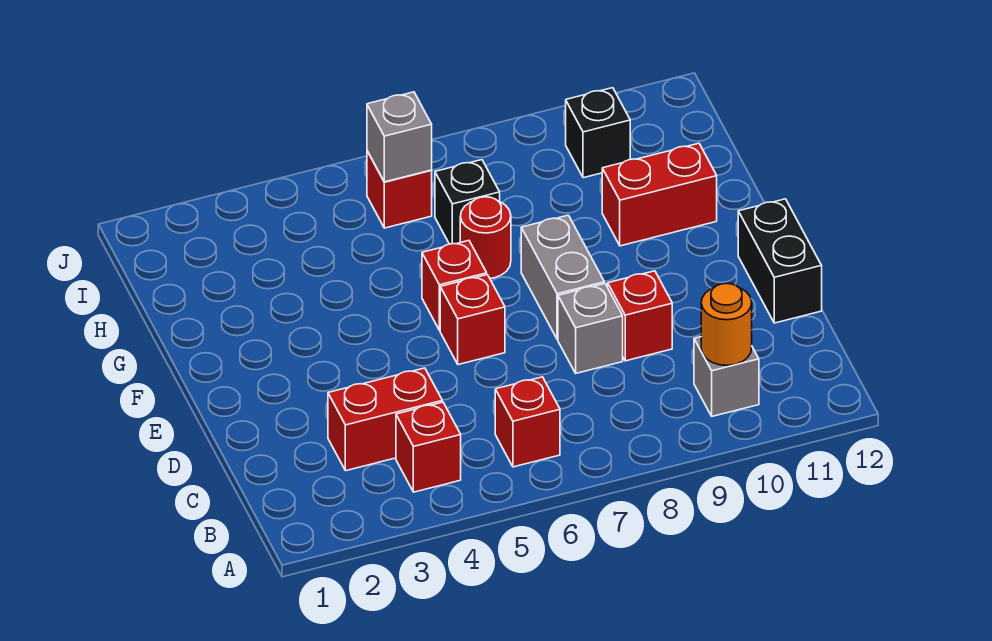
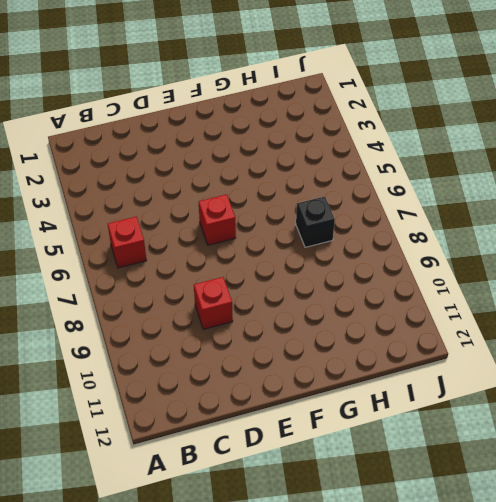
none -> red 1x1 brick [396,402,461,492]
none -> grey 1x1 brick [694,337,759,416]
none -> red 1x2 brick [328,368,442,471]

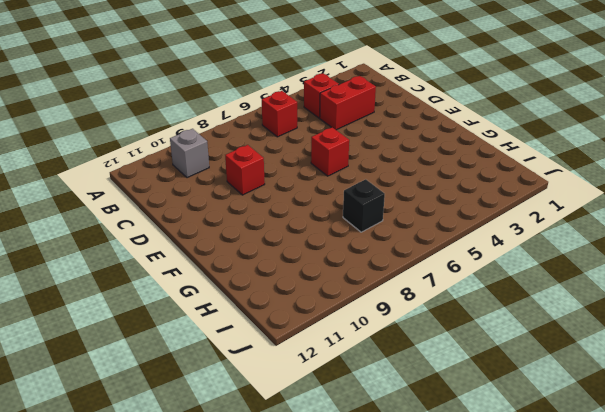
none -> grey 1x1 brick [558,284,623,373]
none -> black 1x2 brick [738,199,822,323]
none -> grey 1x2 brick [521,215,604,339]

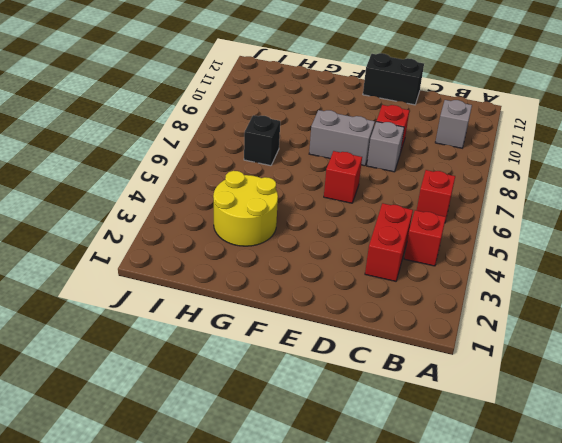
yellow 2x2 round brick [213,171,278,246] -> none
none -> red 1x1 brick [422,241,487,330]
none -> red 1x1 round brick [460,197,511,278]
none -> red 1x2 brick [602,143,717,246]

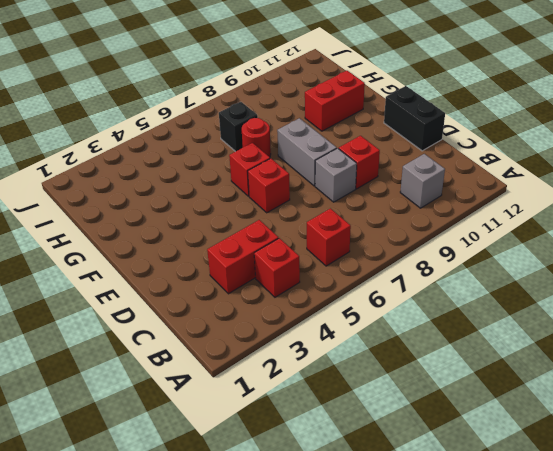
none -> red 1x1 brick [367,151,432,228]
none -> black 1x1 brick [566,88,630,178]
none -> orange 1x1 round brick [701,283,752,365]

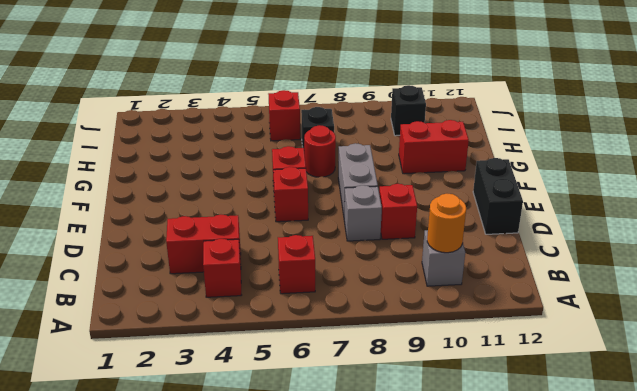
none -> grey 1x1 brick [367,92,432,182]

